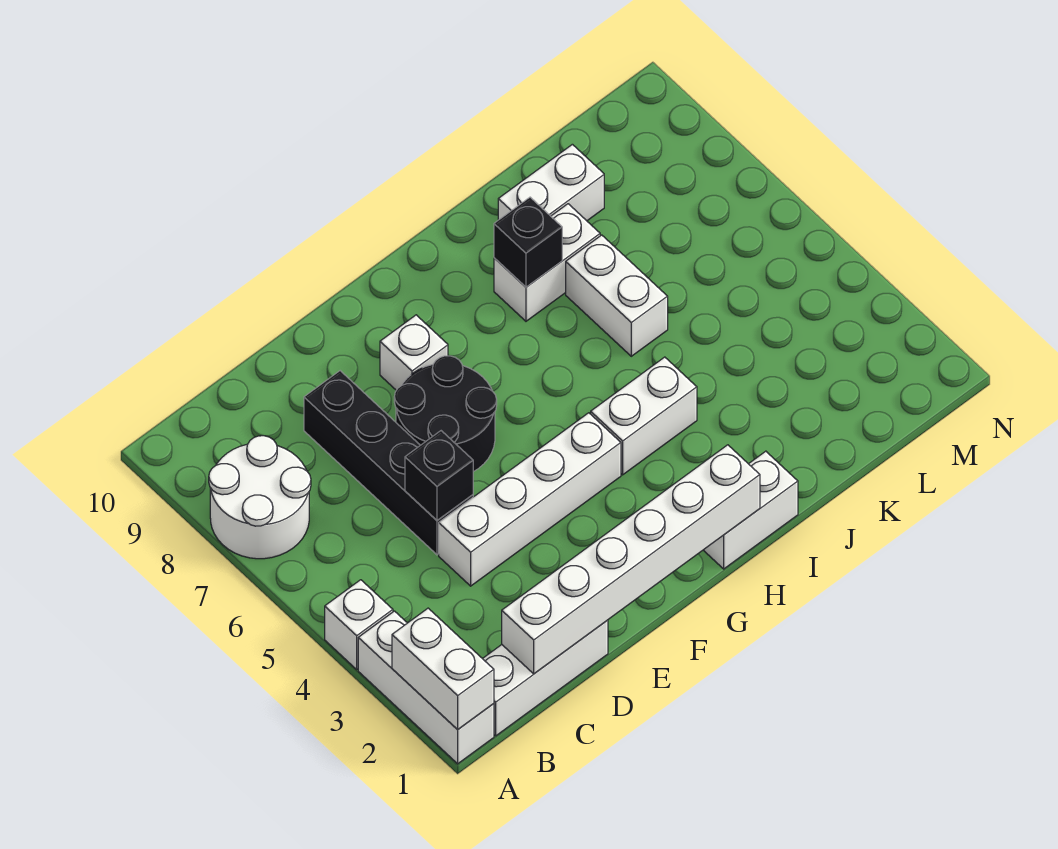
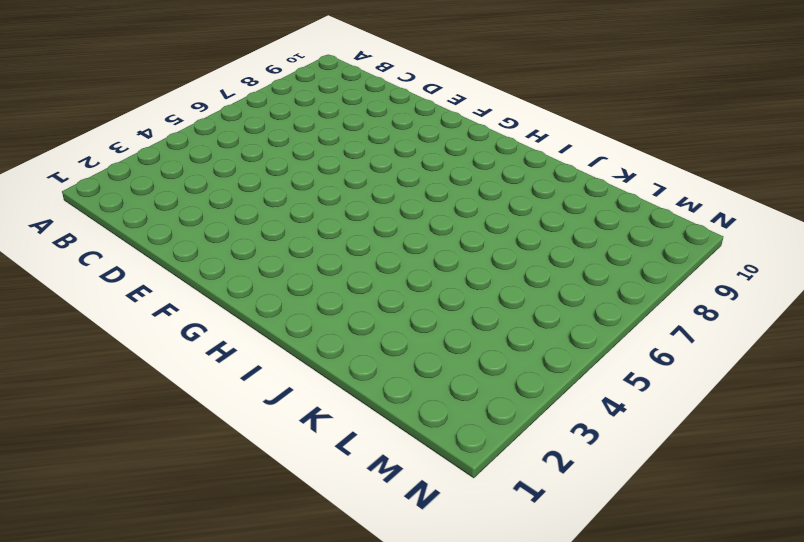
none -> white 1x3 brick [358,611,494,764]
none -> white 1x1 brick [325,580,393,669]
none -> white 2x2 round brick [209,436,311,559]

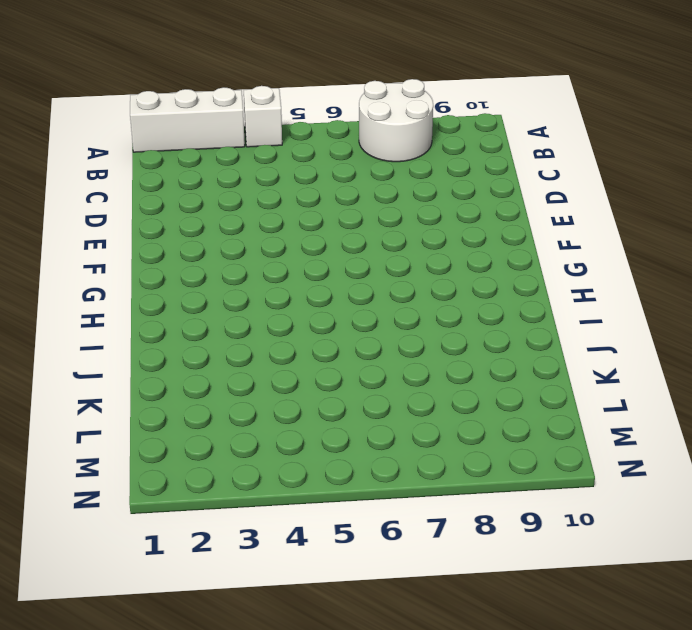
none -> white 1x3 brick [483,620,608,736]
none -> white 1x4 brick [439,413,621,586]
none -> black 1x4 brick [304,371,473,555]

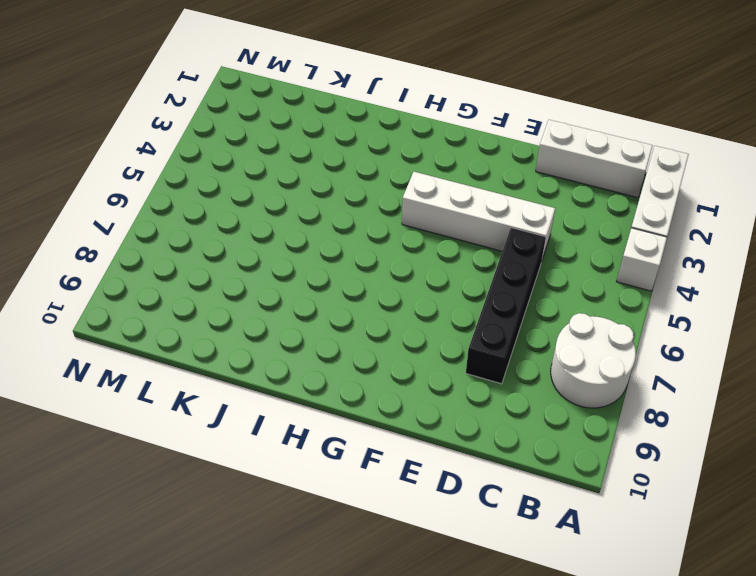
none -> black 2x2 round brick [394,356,497,472]
none -> white 1x1 brick [380,315,448,390]
none -> white 1x2 brick [704,451,798,569]

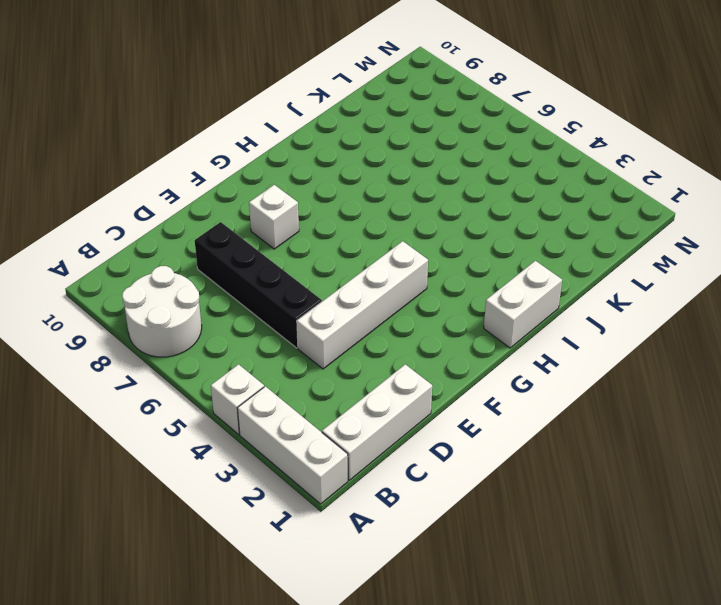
none -> black 2x2 round brick [394,356,497,472]
none -> white 1x2 brick [591,357,697,475]
none -> white 1x2 brick [494,204,600,321]

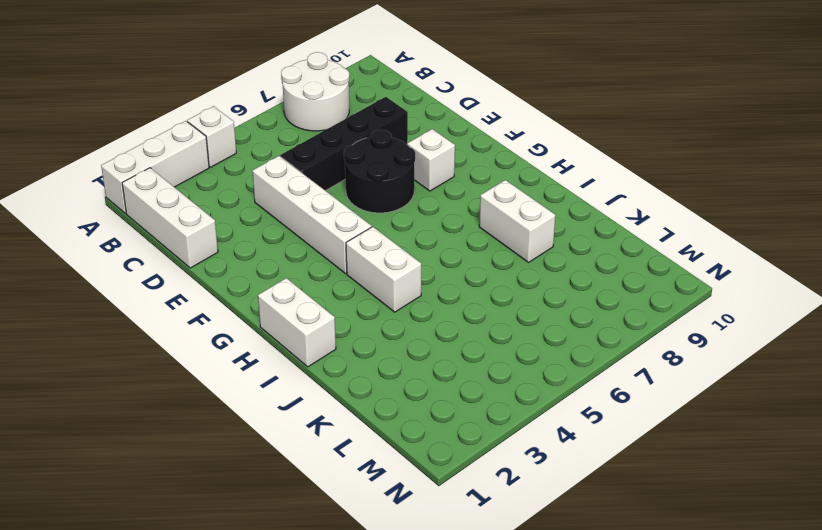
none -> white 1x2 brick [566,235,668,356]
none -> white 1x2 brick [498,144,604,221]
none -> white 1x2 brick [392,608,494,730]

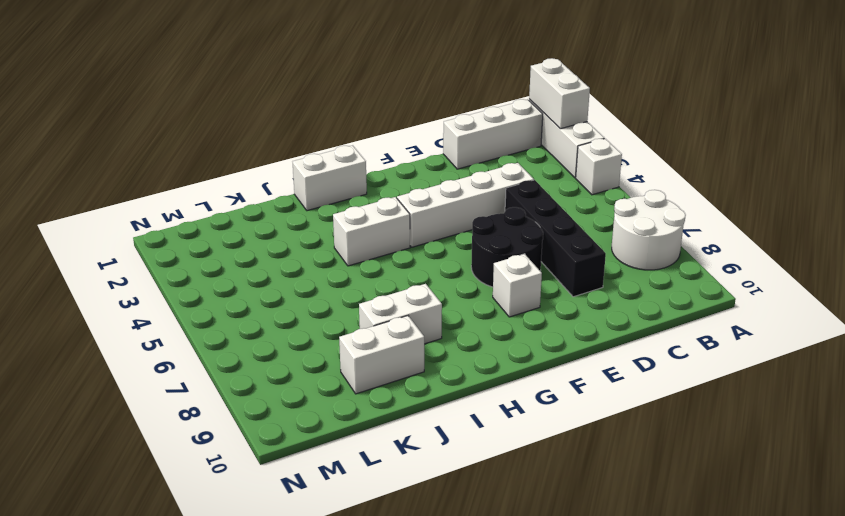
none -> white 1x2 brick [566,235,668,356]
none -> white 1x6 brick [502,445,760,674]
none -> black 1x1 brick [405,431,473,520]

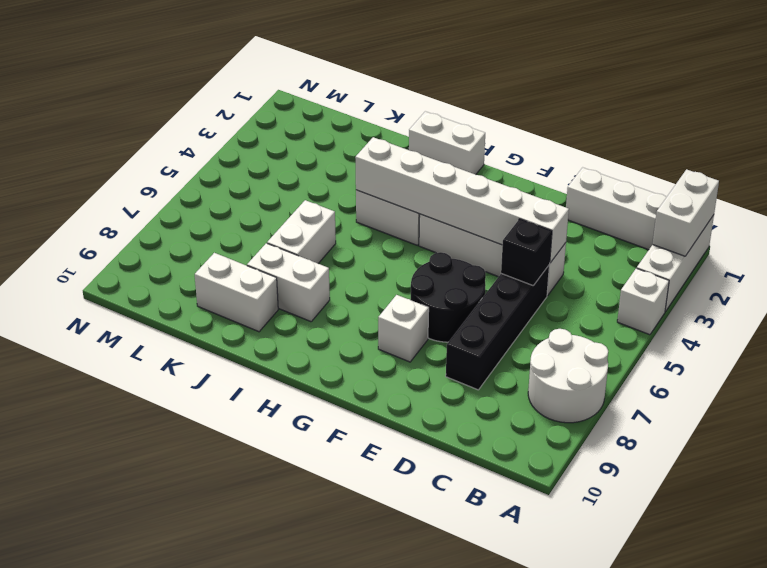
white 1x6 brick [355,137,569,263] -> white 1x6 brick moved to [502,445,760,674]
none -> black 1x1 brick [494,197,562,287]

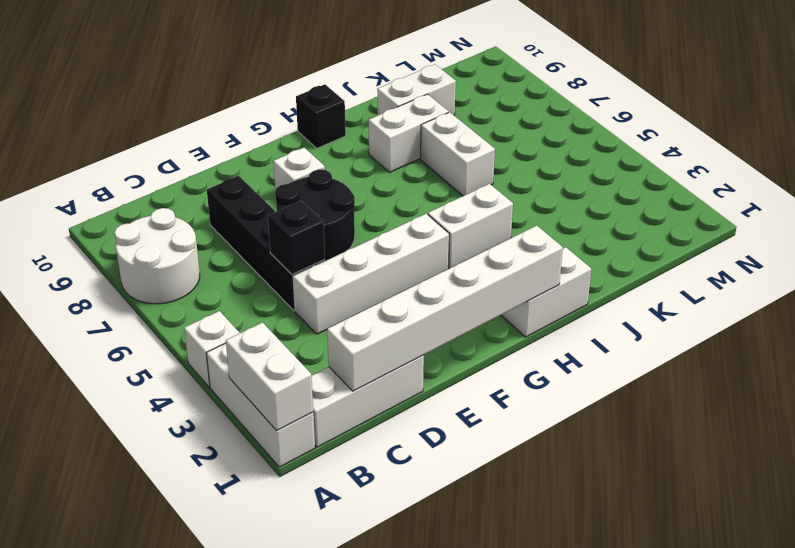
black 1x1 brick [296,84,346,148] -> black 1x1 brick moved to [494,197,562,287]

